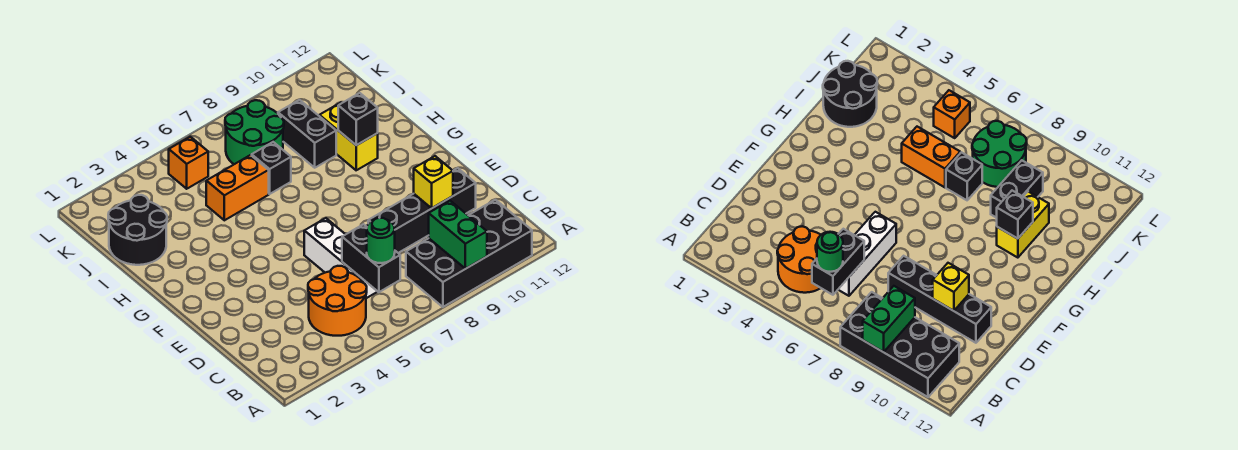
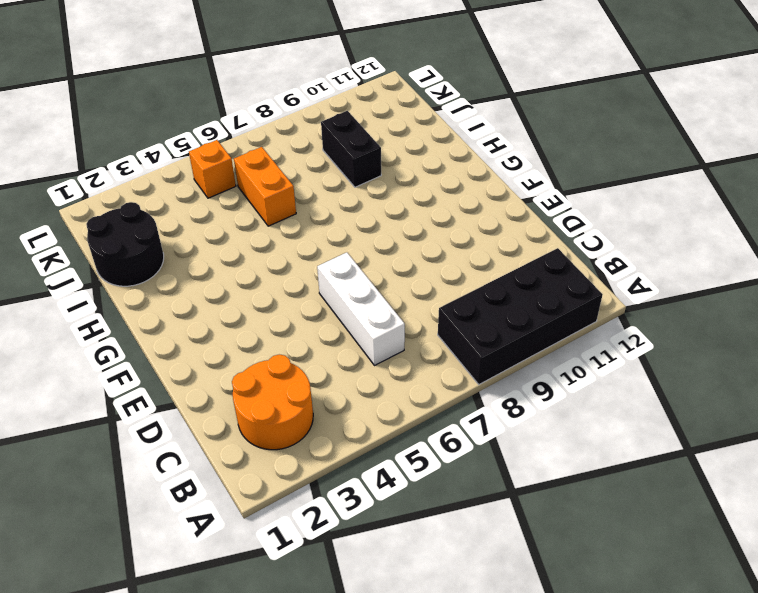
orange 2x2 round brick [232,355,313,450] -> orange 2x2 round brick moved to [308,266,367,336]
orange 1x2 brick [234,147,296,226] -> orange 1x2 brick turned to [206,155,269,220]
none -> black 1x4 brick [368,168,476,253]
none -> yellow 1x2 brick [319,102,378,170]
none -> black 1x1 brick [252,142,291,194]

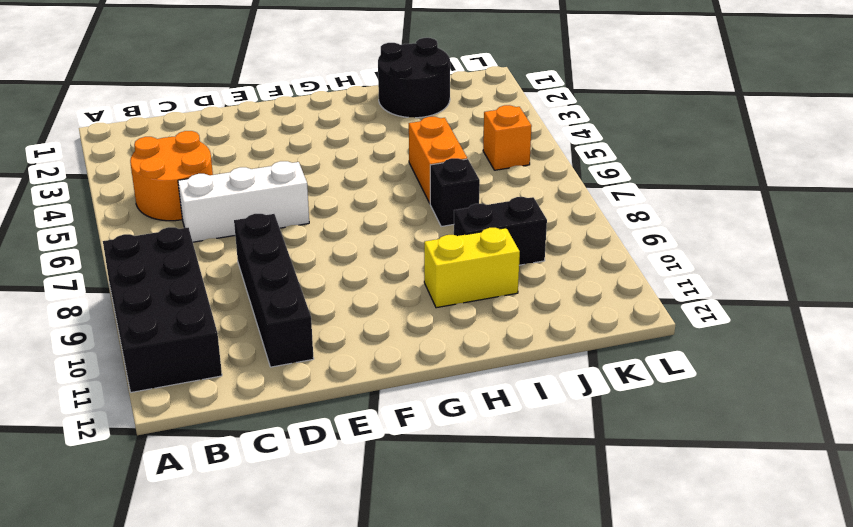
none -> green 2x2 round brick [225,100,284,164]
none -> green 1x2 brick [429,201,487,269]
none -> black 1x2 brick [342,224,400,292]

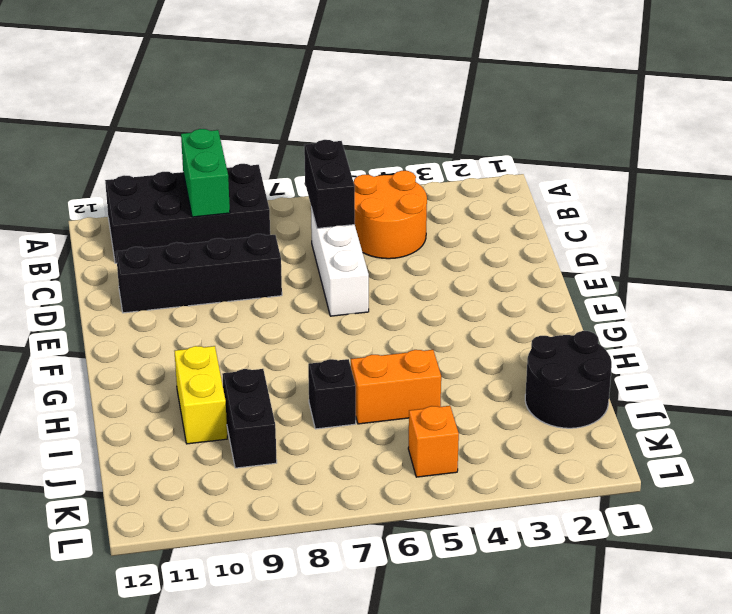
none -> green 2x2 round brick [225,100,284,164]
none -> yellow 1x1 brick [414,156,453,208]
none -> black 1x1 brick [338,93,378,145]

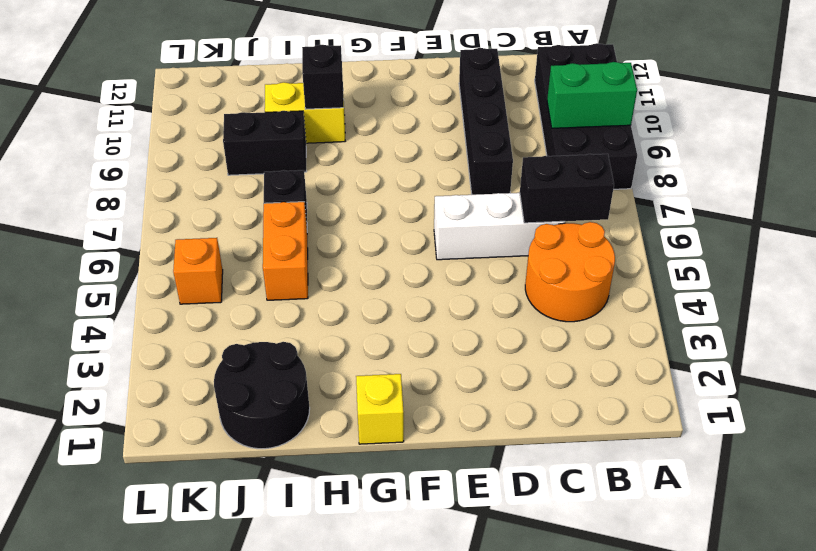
yellow 1x1 brick [356,374,404,444] -> yellow 1x1 brick moved to [414,156,453,208]
none -> green 2x2 round brick [225,100,284,164]
none -> green 1x1 round brick [367,218,395,263]

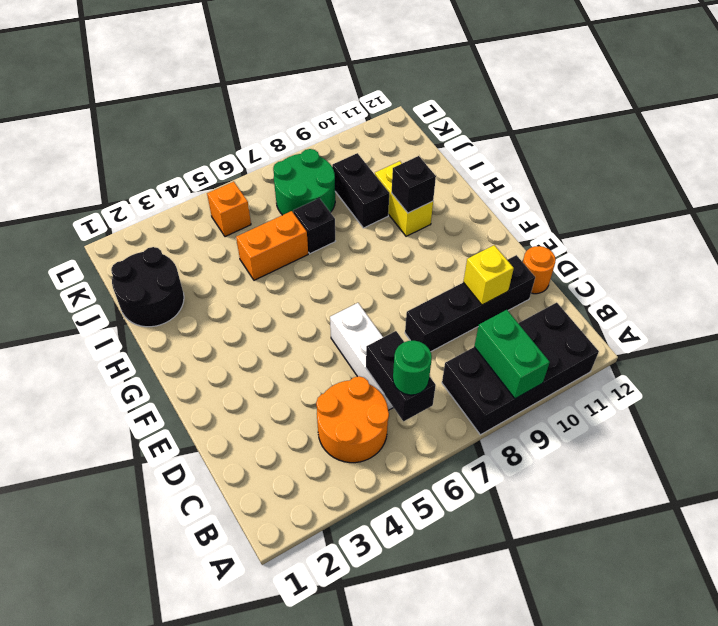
orange 1x1 round brick [523,246,556,294] -> none

